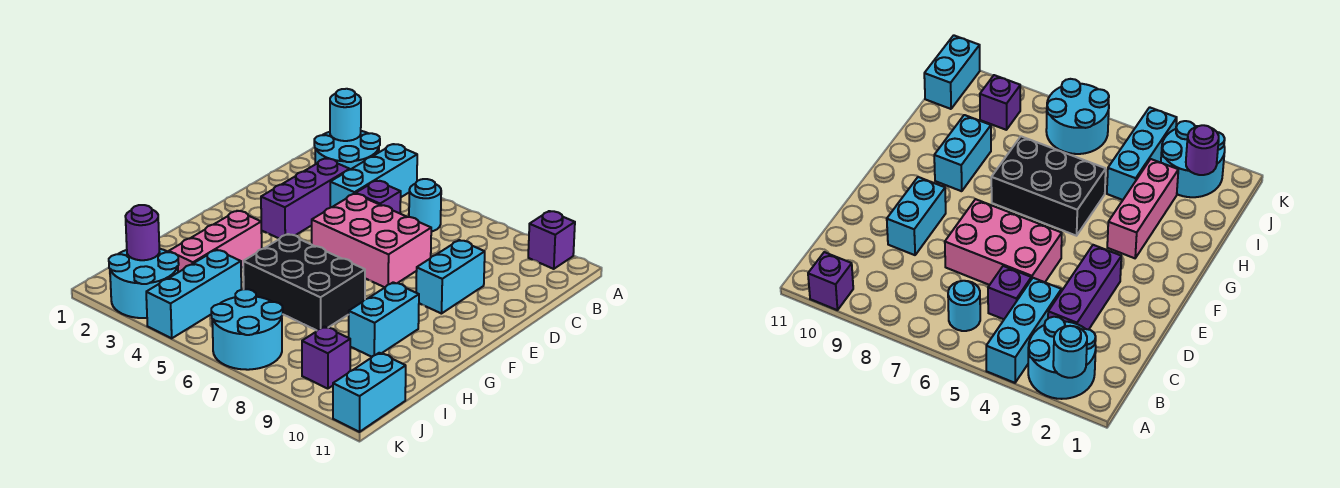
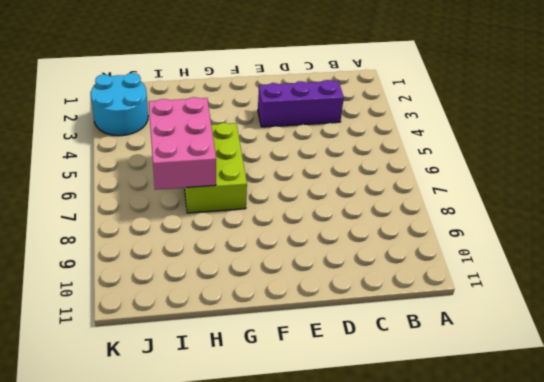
lime 2x3 brick [185,123,247,213] -> black 2x3 brick [243,234,365,330]
pink 2x3 brick [149,97,216,190] -> pink 2x3 brick moved to [312,194,431,287]
none -> cyan 2x2 round brick [314,131,380,170]
none -> cyan 1x3 brick [330,144,417,208]
none -> purple 1x1 brick [528,211,575,269]

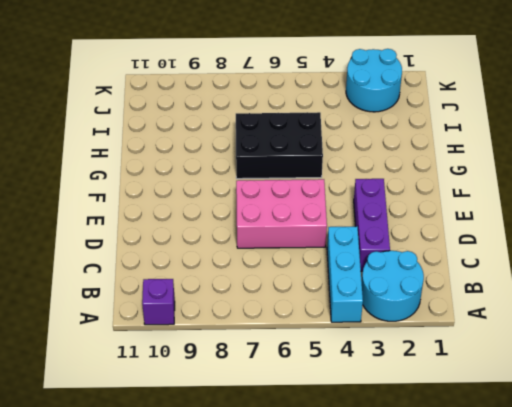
none -> cyan 1x1 round brick [409,179,441,232]
none -> purple 1x1 brick [356,181,401,213]
none -> cyan 1x2 brick [416,240,485,314]

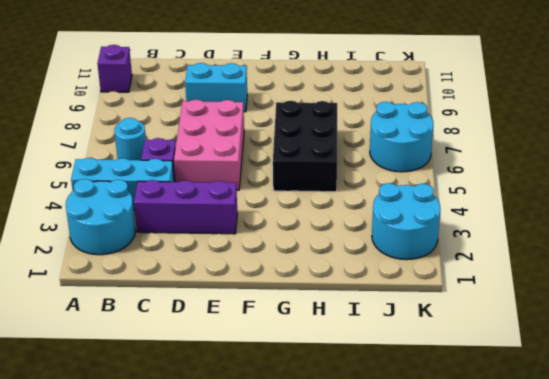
none -> pink 1x3 brick [169,211,262,272]
none -> cyan 1x2 brick [349,282,419,357]
none -> cyan 1x3 brick [146,250,241,338]

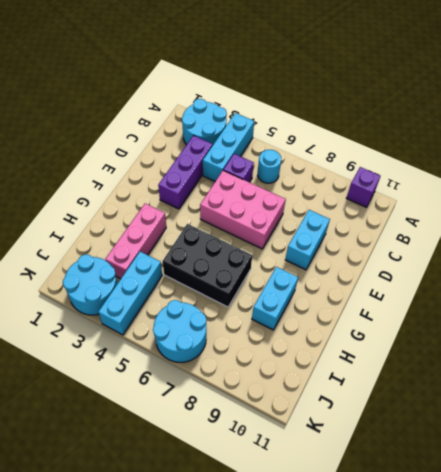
none -> purple 1x1 brick [302,327,350,389]
none -> cyan 1x2 brick [333,353,406,432]
none -> cyan 1x1 round brick [330,89,361,141]

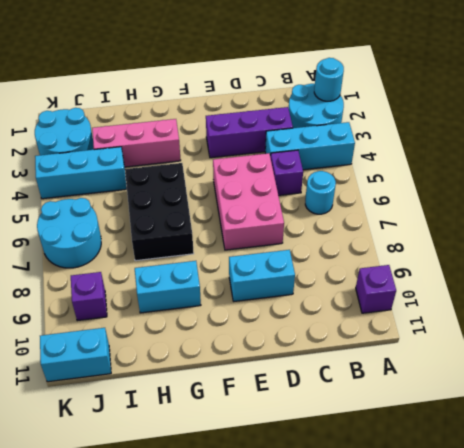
none -> purple 1x1 round brick [125,205,160,260]

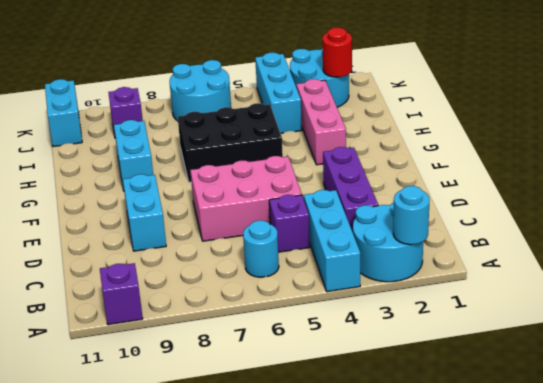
red 1x1 round brick [322,28,352,77] -> purple 1x1 round brick [125,205,160,260]

